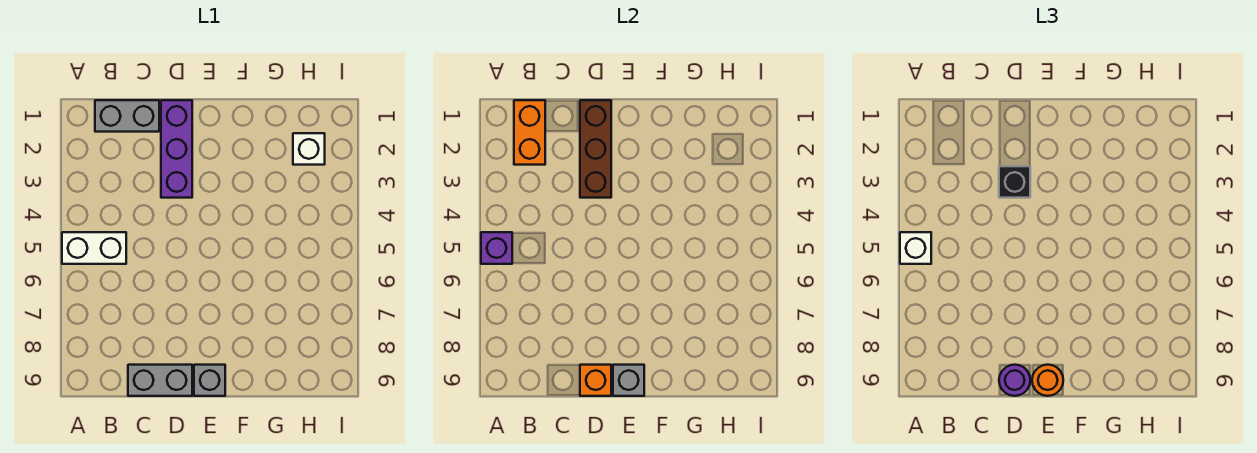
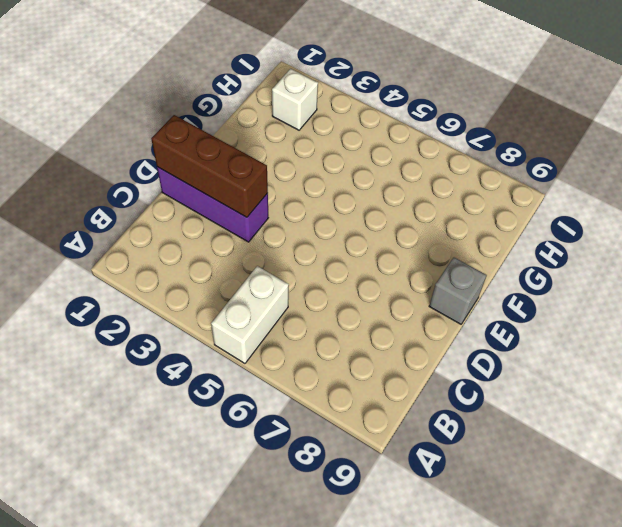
none -> grey 1x2 brick [95,100,159,132]
none -> grey 1x2 brick [128,365,192,396]
none -> purple 1x1 brick [481,232,512,264]

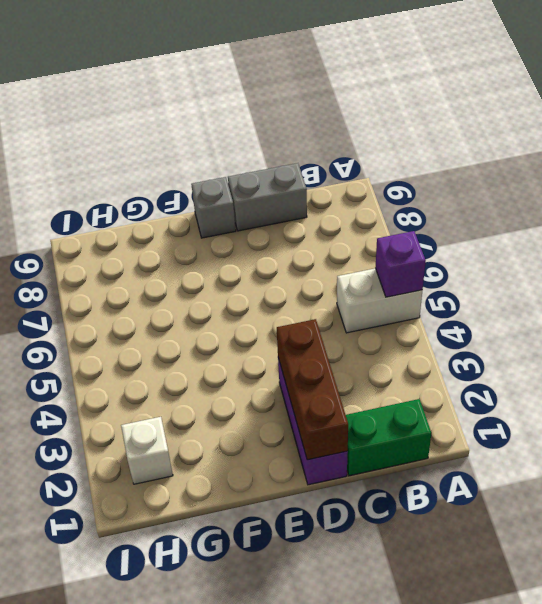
green 1x2 brick [346,399,431,476] -> grey 1x2 brick [95,100,159,132]
none -> orange 1x2 brick [514,100,545,165]
none -> orange 1x1 brick [580,365,611,396]
none -> grey 1x1 brick [613,365,644,396]

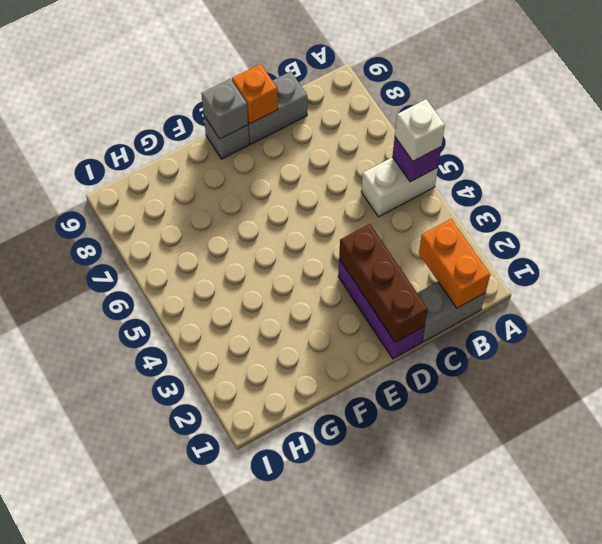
none -> white 1x1 brick [293,133,325,165]
none -> black 1x1 brick [999,166,1030,198]
none -> purple 1x1 round brick [999,365,1030,396]

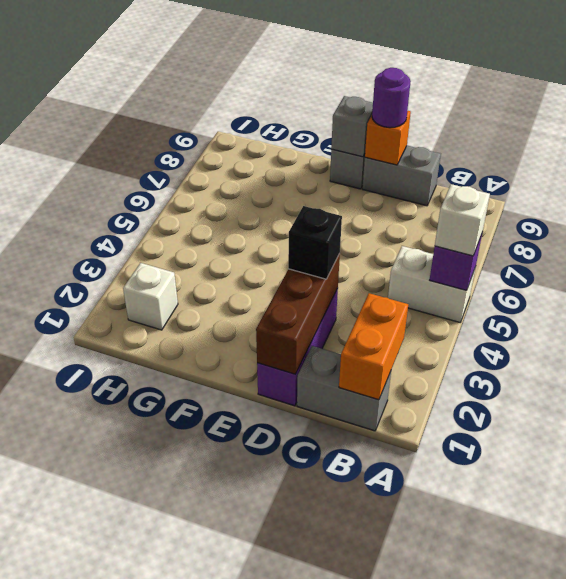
none -> orange 1x1 round brick [1032,365,1063,396]

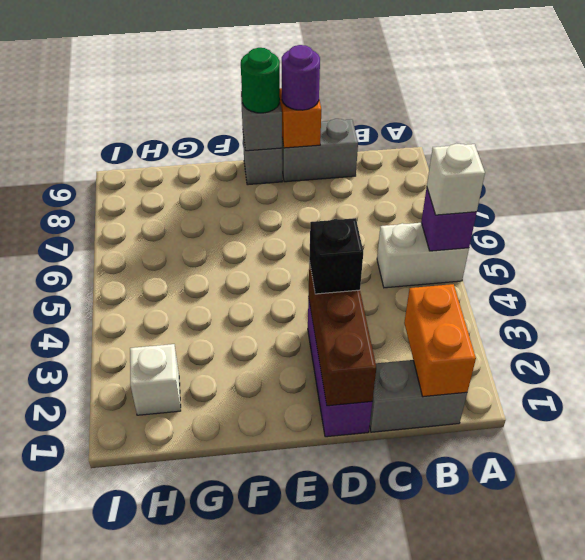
green 1x1 round brick [241,48,280,113] -> orange 1x1 round brick [1032,365,1063,396]

